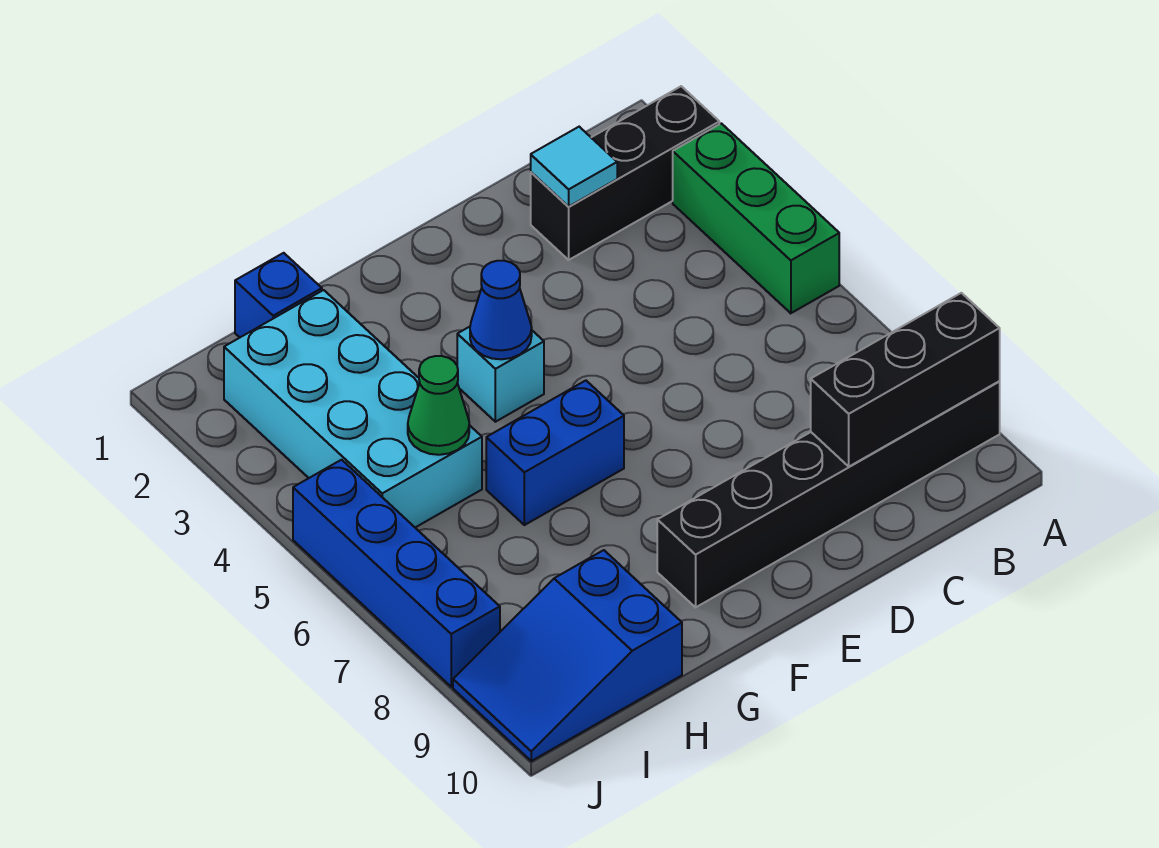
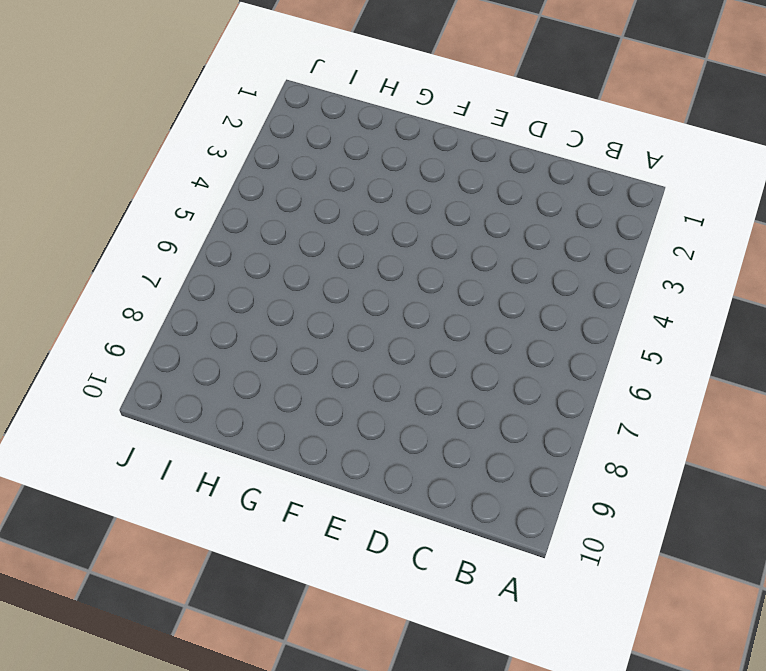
none -> black 1x3 brick [531,86,719,260]
none -> green 1x3 brick [673,123,839,313]
none -> black 1x6 brick [657,382,1000,607]

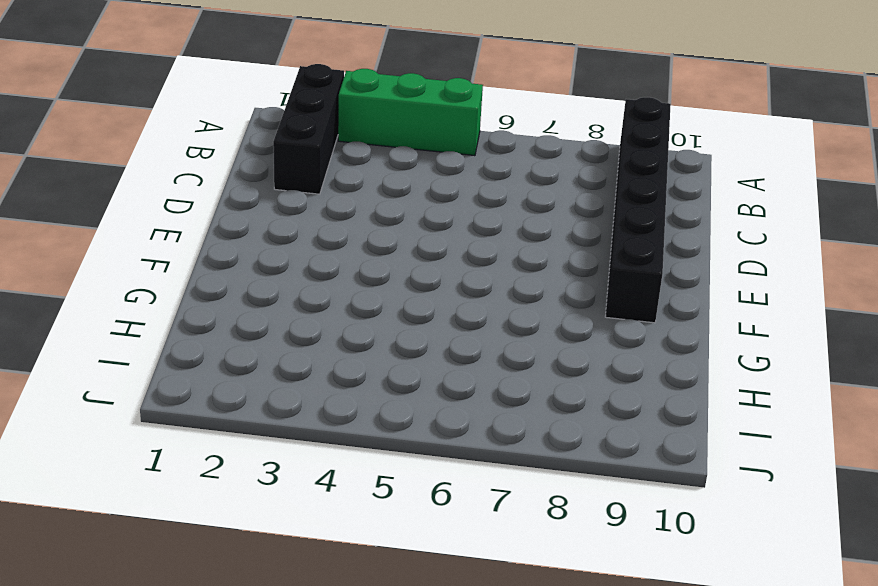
none -> cyan 1x1 brick [457,327,544,422]
none -> blue 1x2 brick [486,381,624,525]
none -> blue 1x1 brick [235,253,322,337]

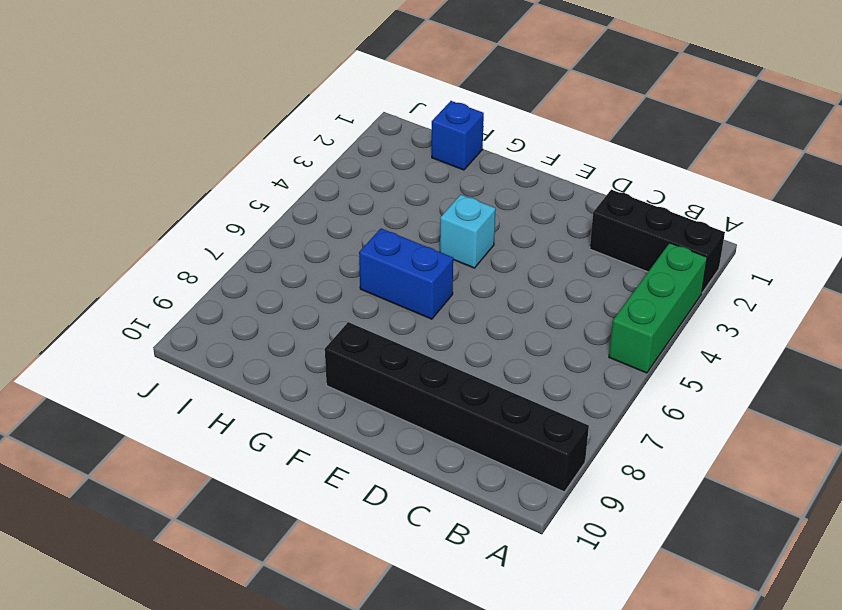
none -> cyan 2x4 brick [224,290,482,527]
none -> blue 2x3 slope [453,550,682,761]
none -> blue 1x4 brick [293,460,500,687]

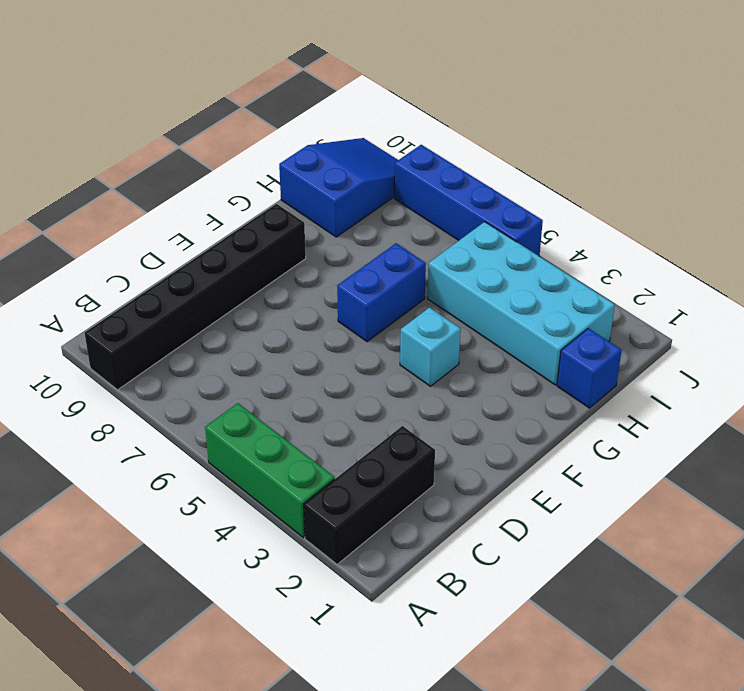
none -> black 1x3 brick [811,293,1000,467]
none -> cyan 1x1 tile [531,127,617,206]
none -> blue 1x1 cone [470,261,532,359]

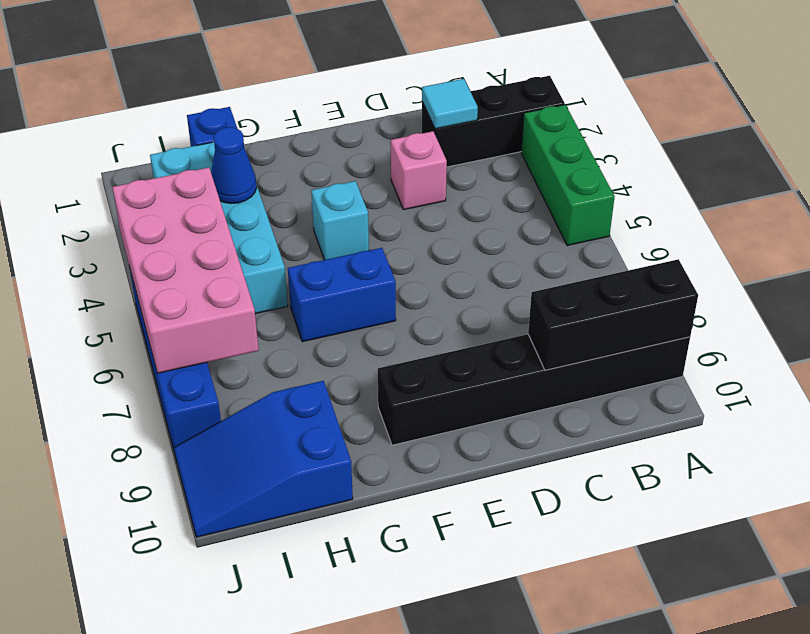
pink 1x1 brick [391,131,447,210] -> none
blue 1x1 cone [211,127,257,203] -> blue 1x1 cone moved to [470,261,532,359]
pink 2x4 brick [112,168,259,373] -> none
none -> green 1x1 cone [408,356,469,455]

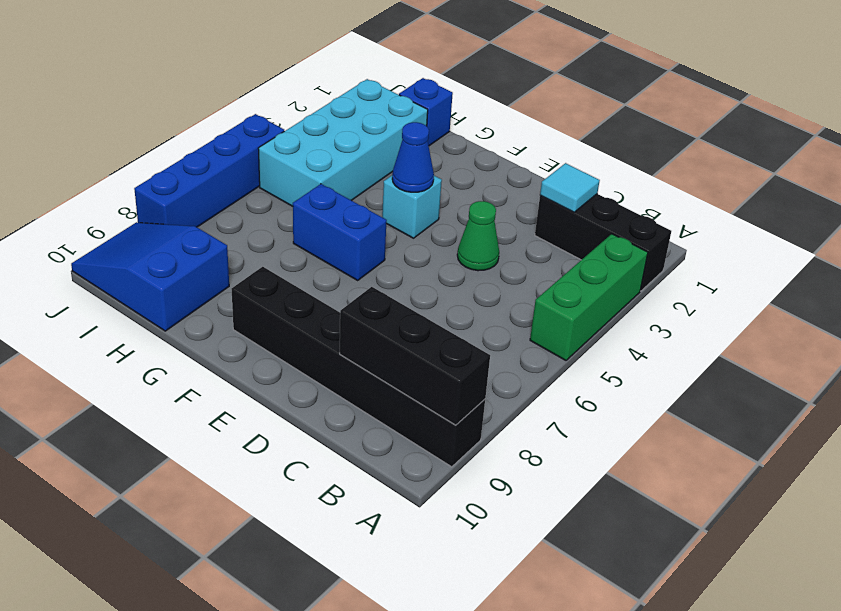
green 1x1 cone [457,201,499,271] -> green 1x1 cone moved to [408,356,469,455]

